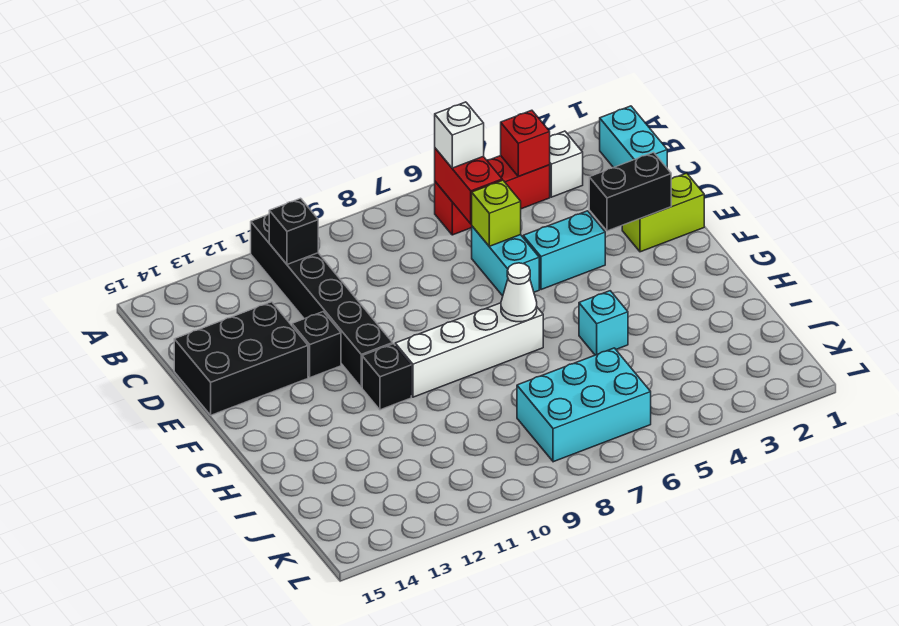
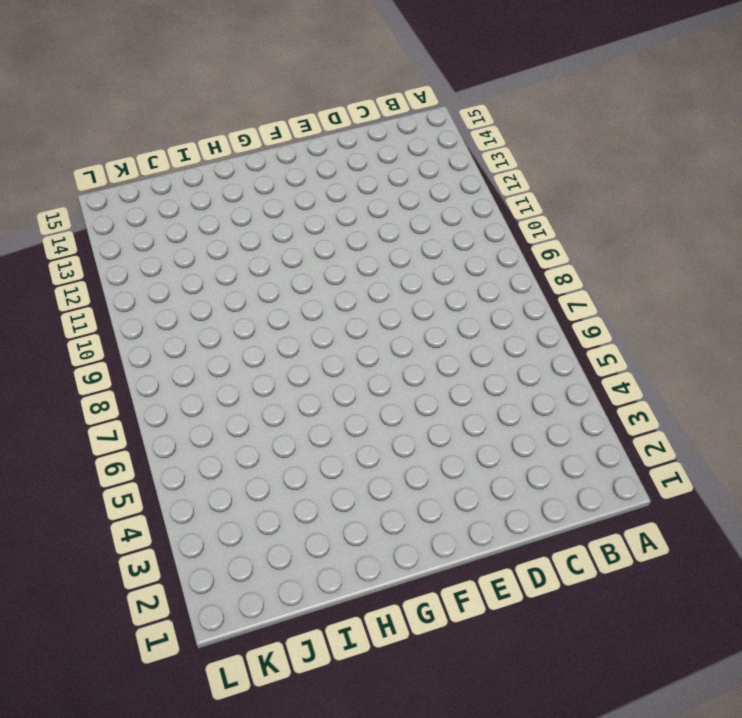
none -> black 1x6 brick [251,214,393,387]
none -> cyan 1x2 brick [600,106,667,168]
none -> white 1x1 brick [550,131,583,197]

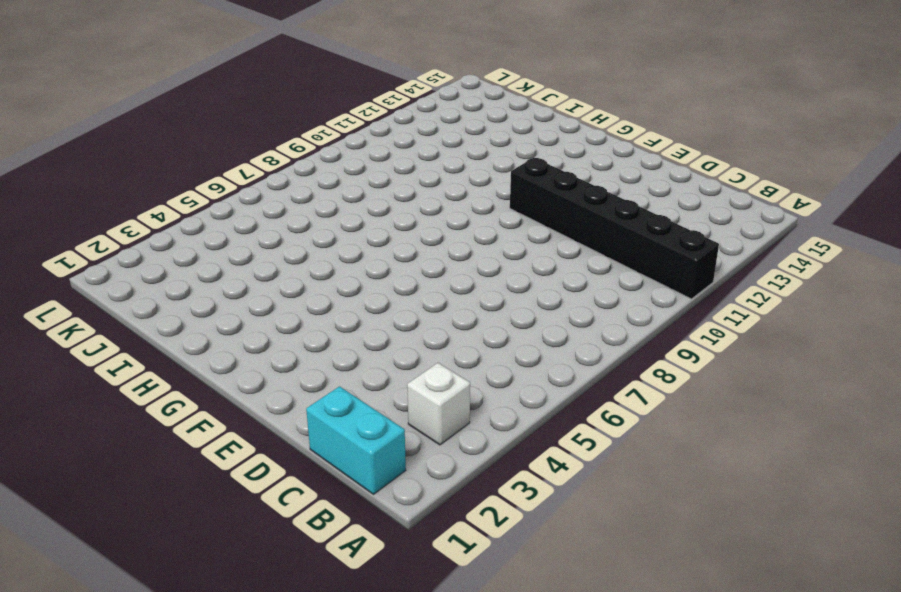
none -> red 1x3 brick [435,156,550,235]
none -> cyan 1x2 brick [472,226,539,296]
none -> black 2x3 brick [174,302,308,415]

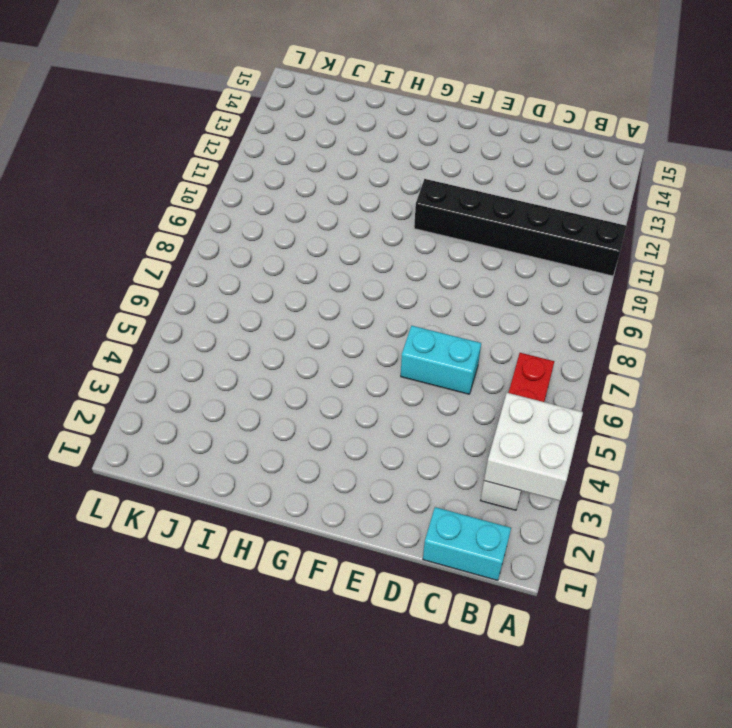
white 2x2 brick [484,393,583,501] -> red 1x1 brick [501,110,550,176]
none -> black 2x3 brick [174,302,308,415]
none -> lime 1x2 brick [622,173,704,252]
none -> cyan 1x2 brick [523,211,605,290]

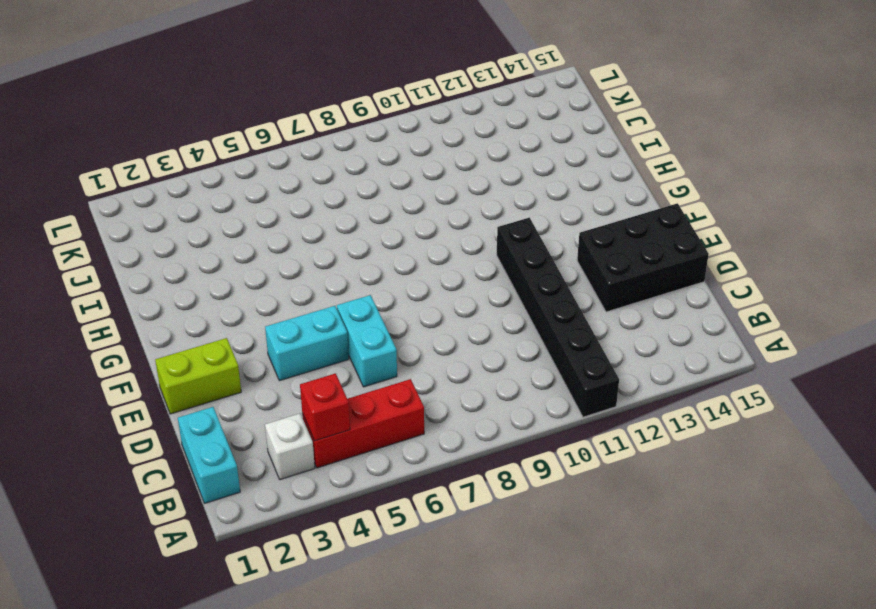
none -> black 1x1 brick [292,312,341,378]
none -> white 1x4 brick [395,303,543,397]
none -> black 1x1 brick [362,344,411,410]

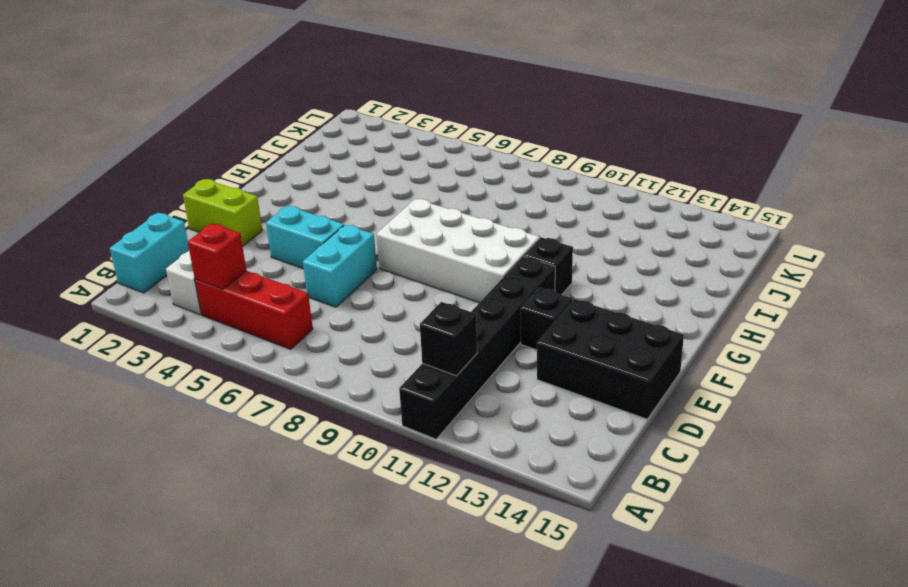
white 2x4 brick [377,199,540,303] -> white 1x4 brick [395,303,543,397]
none -> cyan 1x1 brick [579,291,628,355]
none -> cyan 2x3 brick [517,348,651,462]
none -> red 1x2 brick [435,148,502,224]

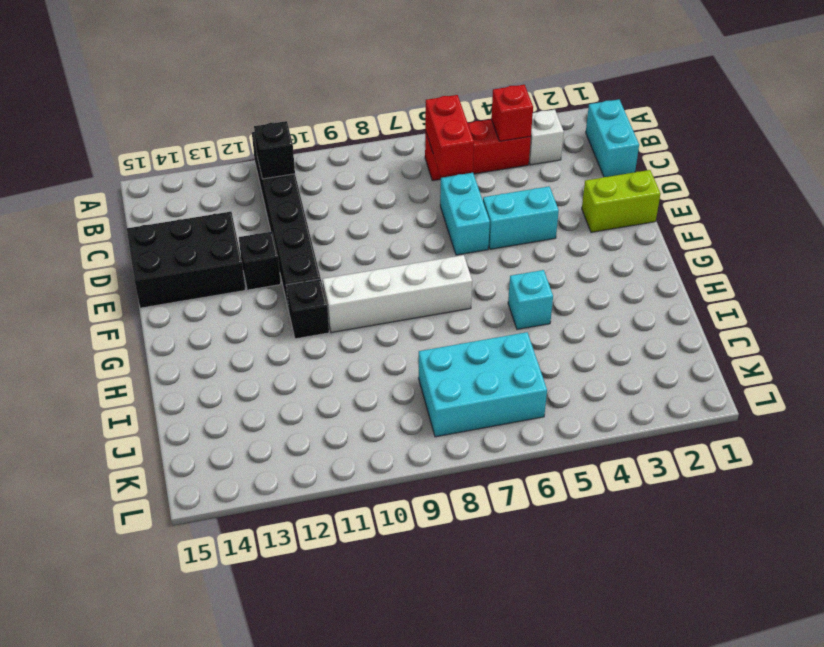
none -> lime 1x1 brick [472,180,521,246]
none -> black 1x2 brick [589,152,671,231]
none -> white 1x1 cone [501,263,537,322]

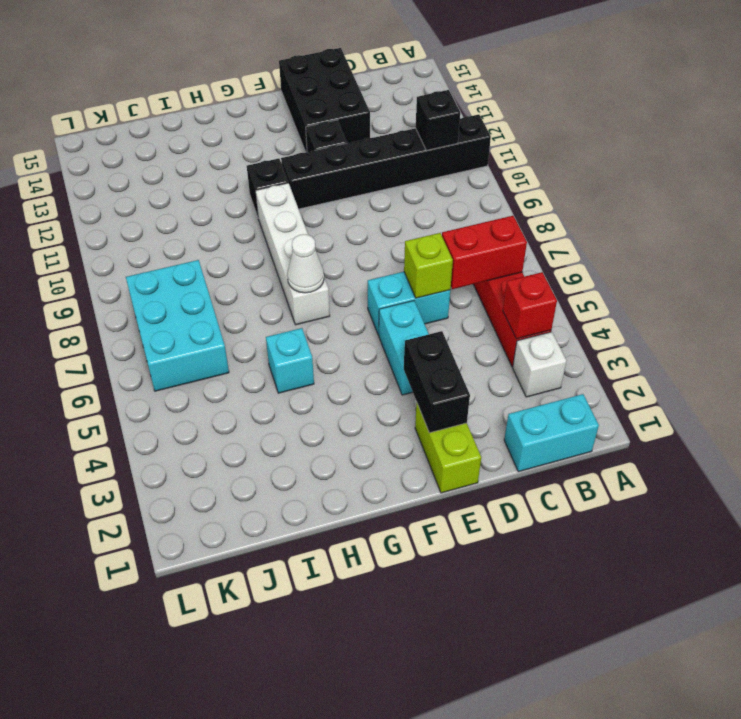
none -> white 1x1 brick [435,102,484,168]

